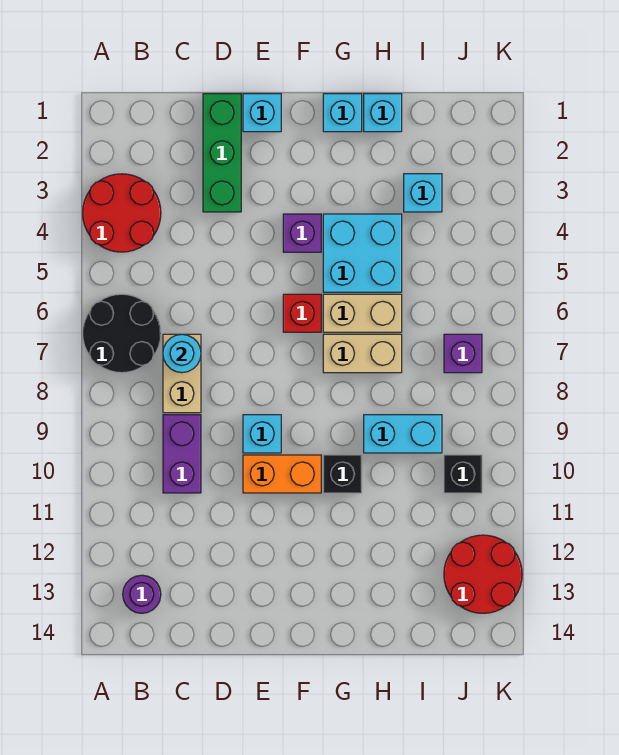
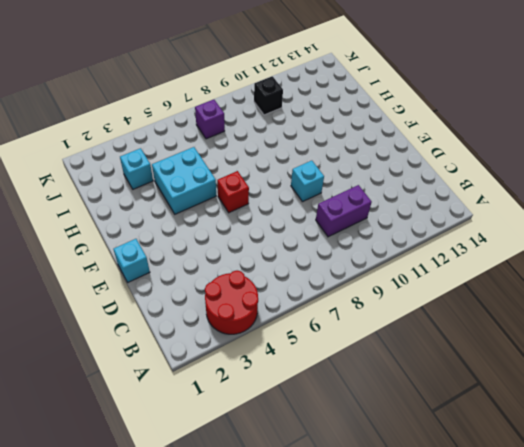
none -> black 2x2 round brick [83,294,161,373]
none -> purple 1x1 round brick [123,575,161,613]
none -> tan 1x2 brick [163,334,201,413]

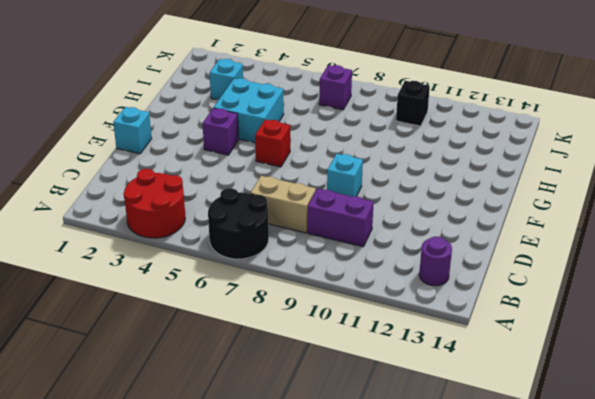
none -> green 1x3 brick [203,94,241,212]
none -> orange 1x2 brick [243,455,321,493]
none -> cyan 1x1 brick [323,94,362,132]

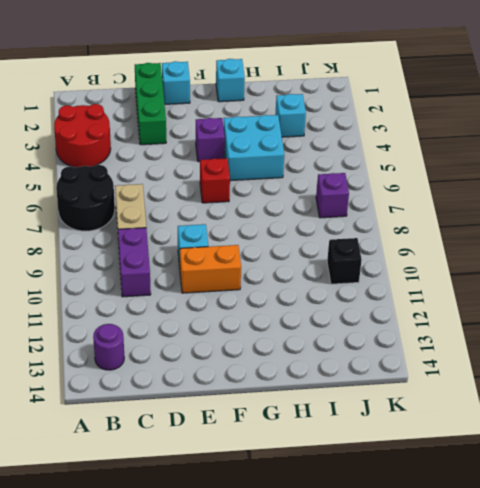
none -> tan 1x2 brick [323,294,402,332]
none -> tan 1x2 brick [323,334,402,373]
none -> black 1x1 brick [323,455,362,493]

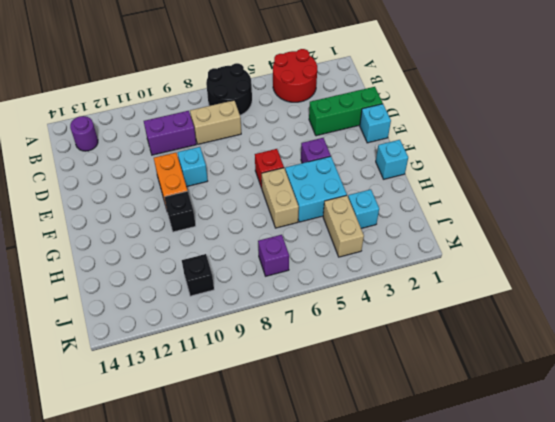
tan 1x2 brick [323,195,364,257] -> tan 1x2 brick moved to [323,334,402,373]
none -> cyan 1x1 brick [364,94,402,132]
none -> cyan 1x2 brick [364,415,442,453]
none -> red 2x2 round brick [444,535,522,613]

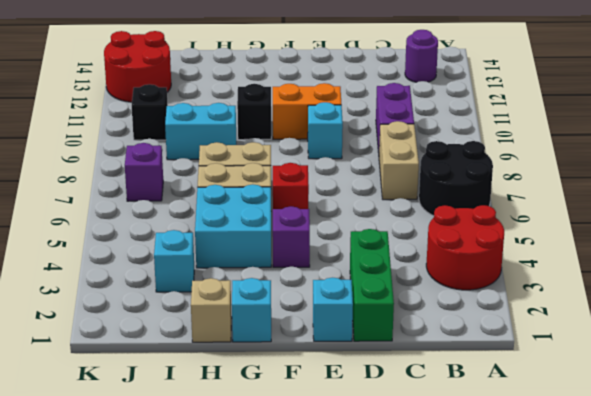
tan 1x1 brick [191,278,232,342] -> cyan 1x1 brick [364,94,402,132]
none -> cyan 1x1 round brick [163,334,201,373]

